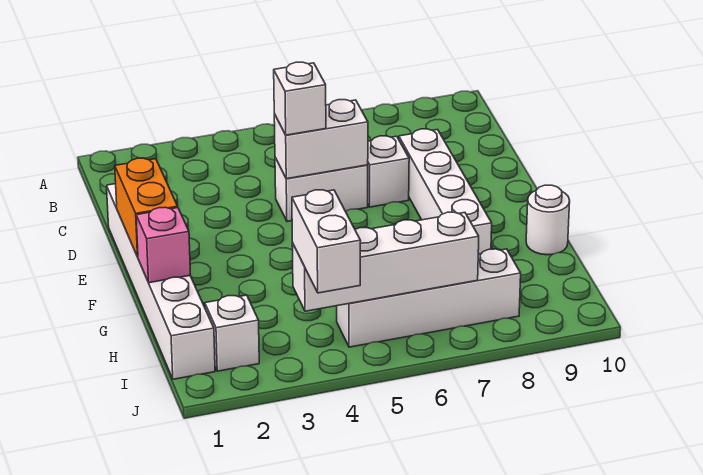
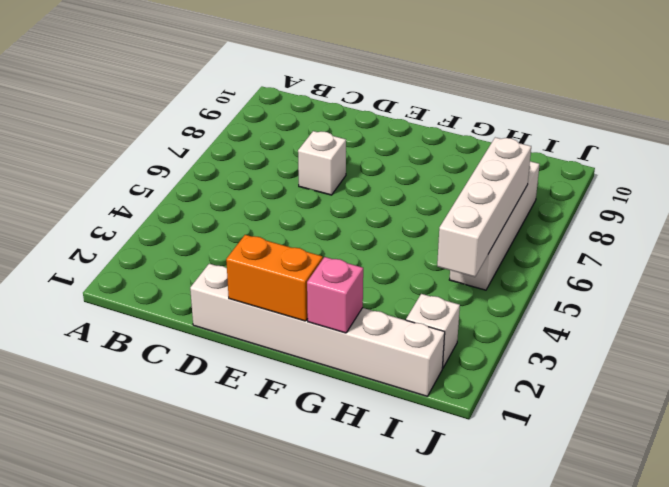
none -> white 1x2 brick [275,158,368,221]
none -> white 1x4 brick [399,129,492,254]
none -> white 1x1 round brick [526,185,570,255]

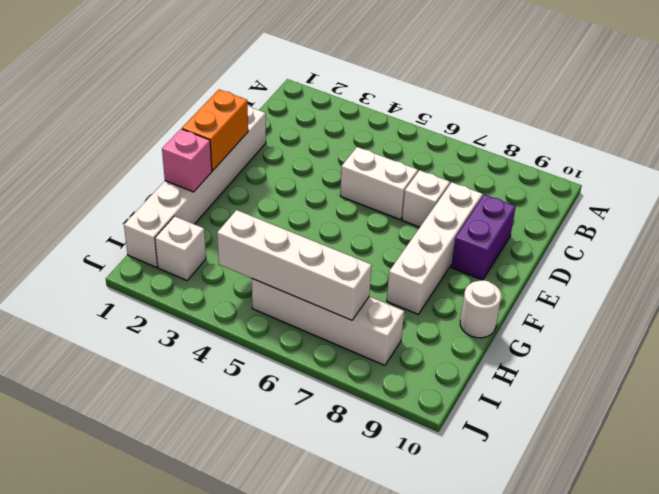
purple 1x2 brick [451,194,516,280] -> none
none -> white 1x2 brick [274,100,368,179]
none -> white 1x1 brick [274,62,326,135]
none -> white 1x2 brick [292,190,361,293]

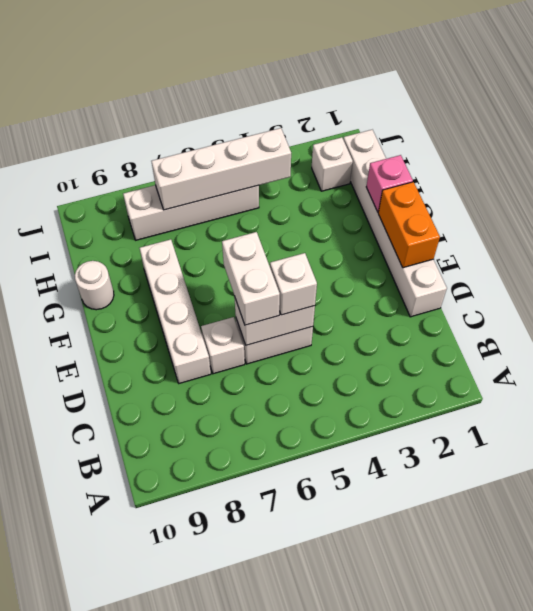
white 1x2 brick [222,232,280,325] -> white 1x2 brick moved to [292,190,361,293]

